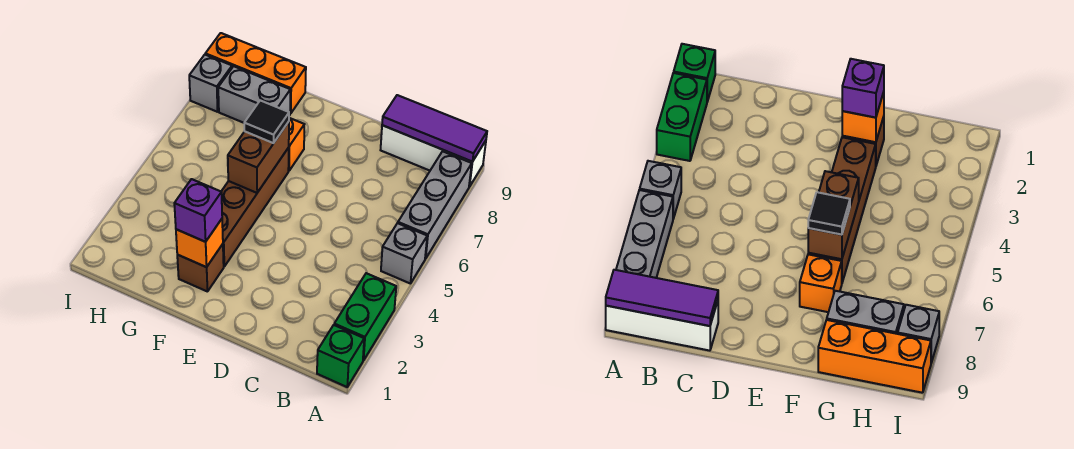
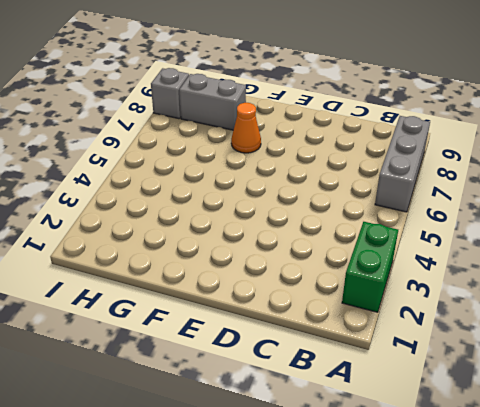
orange 1x1 cone [231,103,261,153] -> orange 1x1 brick [288,118,304,171]
none -> green 1x1 brick [317,325,364,387]
none -> grey 1x1 brick [381,223,427,284]
none -> white 1x3 brick [381,125,486,187]

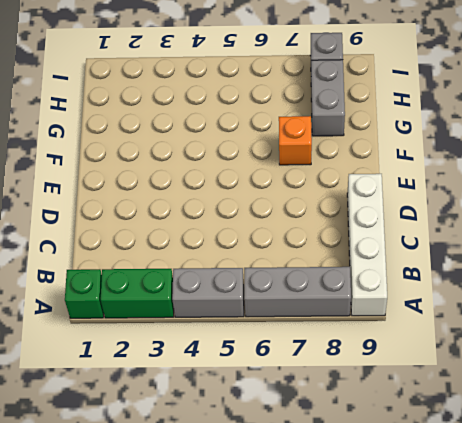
grey 1x2 brick [172,268,244,317] -> grey 1x1 brick [381,223,427,284]
white 1x4 brick [347,174,387,316] -> white 1x3 brick [381,125,486,187]
none -> brown 1x1 brick [177,244,224,292]
none -> brown 1x4 brick [221,148,289,266]
none -> orange 1x3 brick [205,33,306,113]

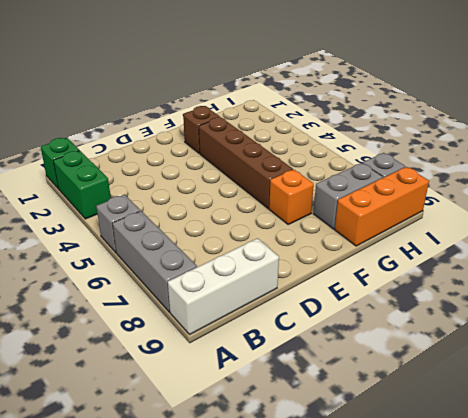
none -> purple 1x3 tile [382,95,487,162]
none -> orange 1x1 brick [176,219,223,267]
none -> brown 1x2 brick [228,122,289,193]

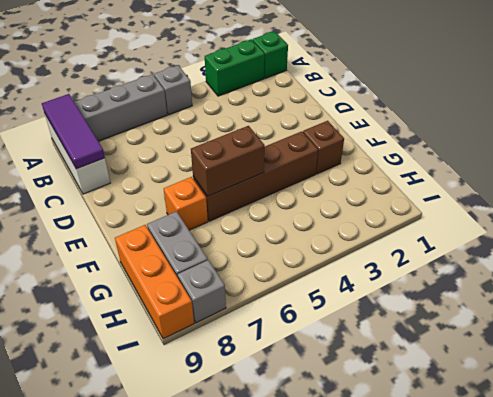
none -> orange 1x1 brick [176,219,223,267]
none -> purple 1x1 brick [174,179,222,242]
none -> black 1x1 tile [244,100,289,143]

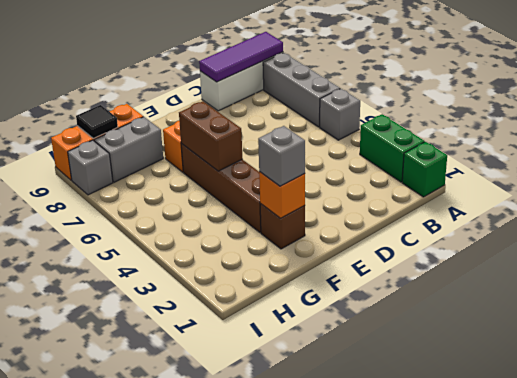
grey 1x1 brick [258,126,305,186] -> purple 1x1 brick [174,179,222,242]
black 1x1 tile [76,105,118,138] -> black 1x1 tile moved to [244,100,289,143]

